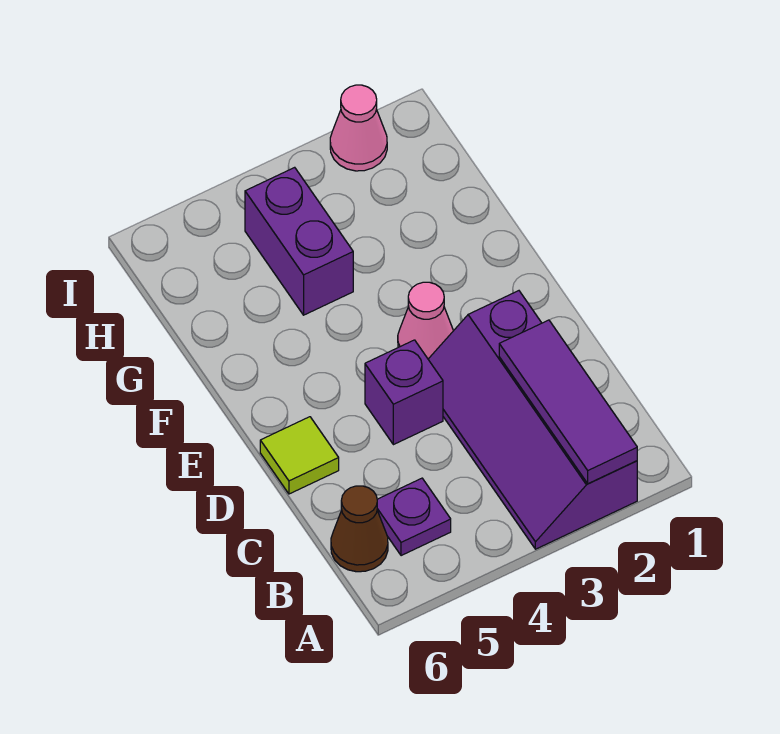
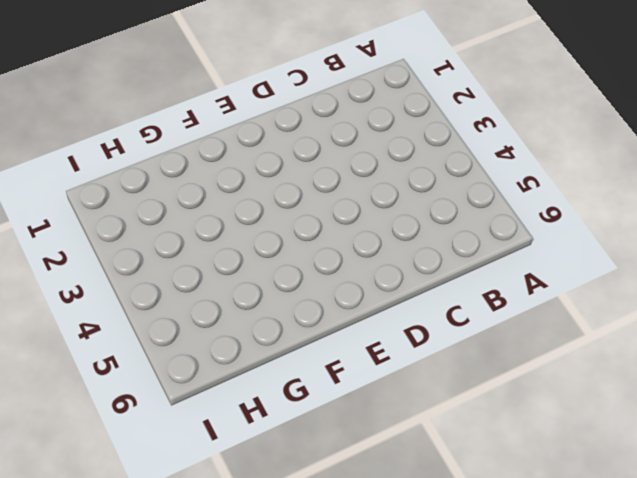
none -> purple 2x4 slope [428,291,637,549]
none -> purple 1x1 plate [377,478,451,556]

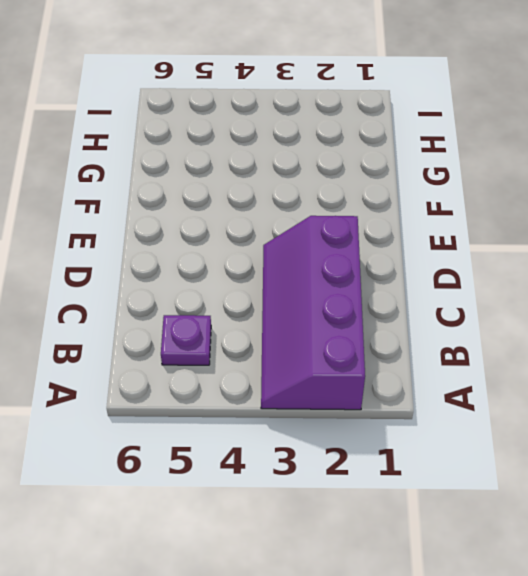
none -> brown 1x1 cone [331,486,388,572]
none -> purple 1x1 brick [365,340,443,445]

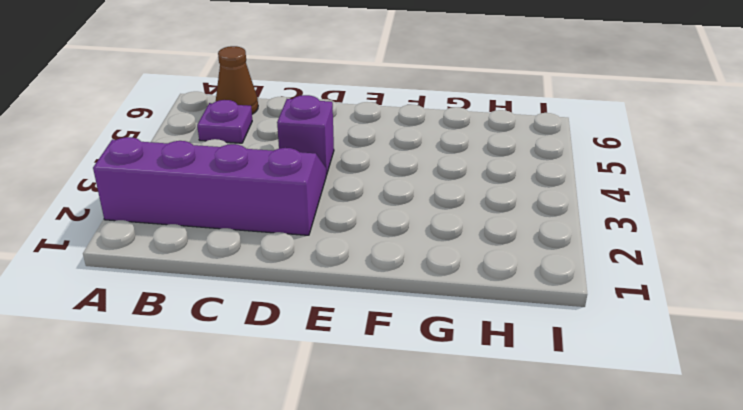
none -> lime 1x1 tile [260,417,339,494]
none -> pink 1x1 cone [398,282,454,359]

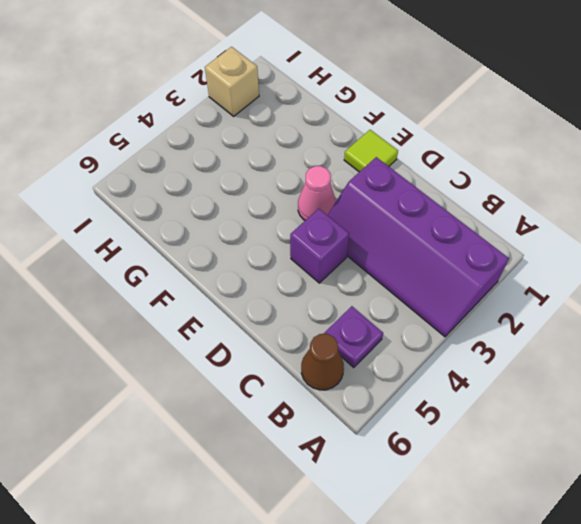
lime 1x1 tile [344,130,398,172] -> lime 1x1 tile moved to [260,417,339,494]
tan 1x1 brick [205,47,259,116] -> pink 1x1 cone [330,85,387,171]
none -> purple 1x2 brick [245,167,353,315]
none -> purple 1x3 tile [499,320,637,484]

